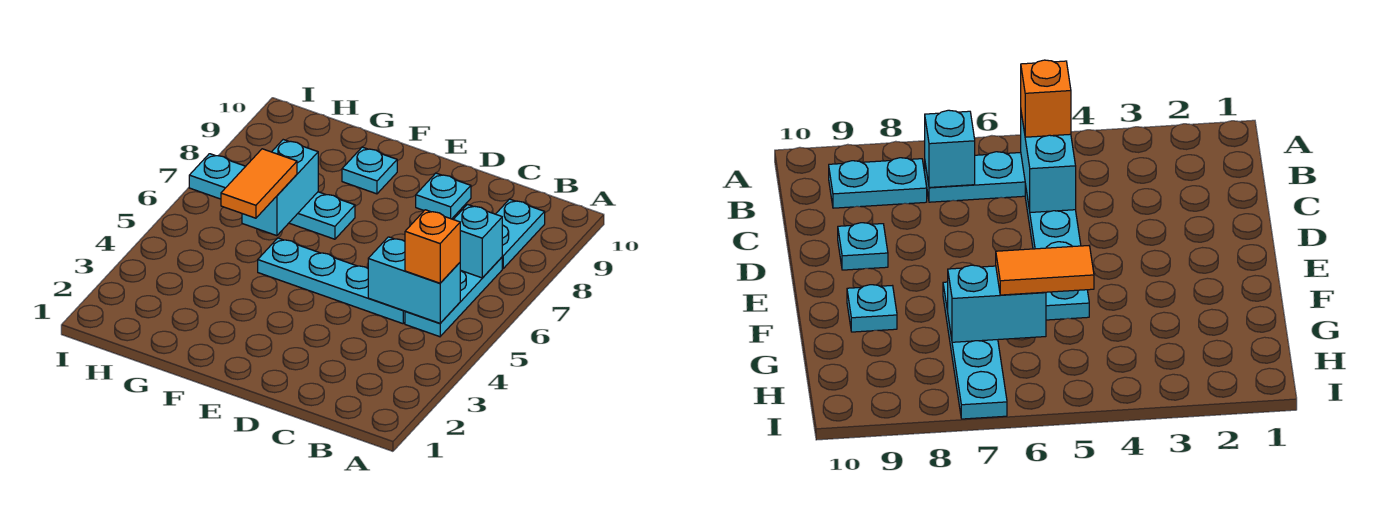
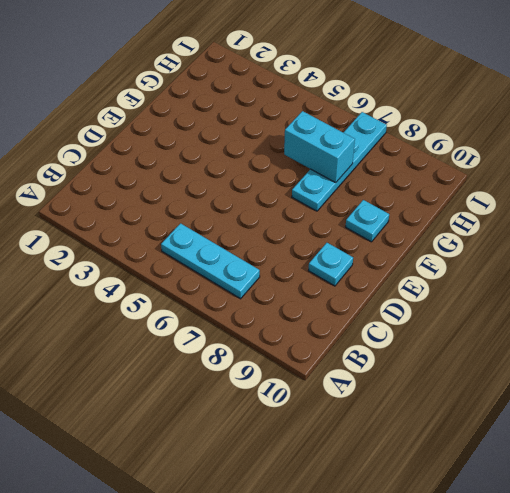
none -> cyan 1x2 plate [496,199,545,268]
none -> cyan 1x4 plate [258,238,405,324]

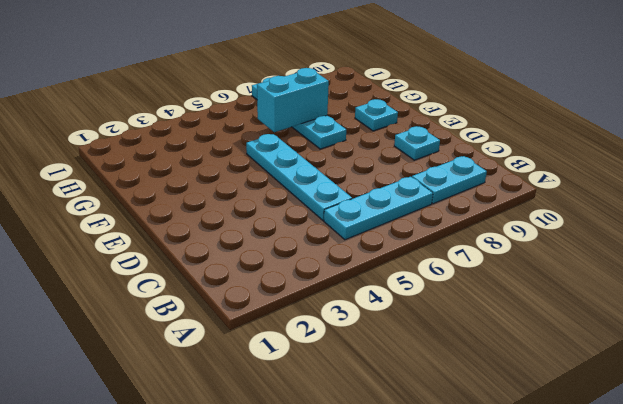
none -> cyan 1x2 brick [368,237,461,323]
none -> cyan 1x1 brick [453,205,502,278]

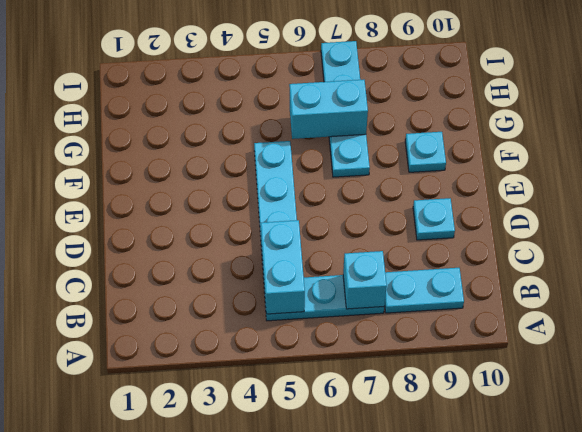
none -> orange 1x1 brick [405,210,460,283]
none -> orange 1x2 tile [221,149,297,218]

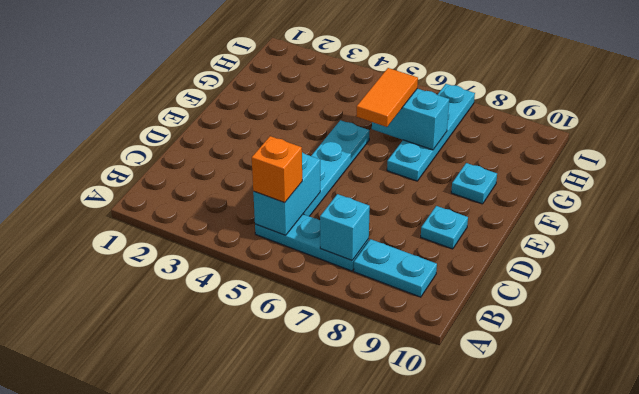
orange 1x2 tile [356,68,418,127] -> orange 1x2 tile turned to [221,149,297,218]

